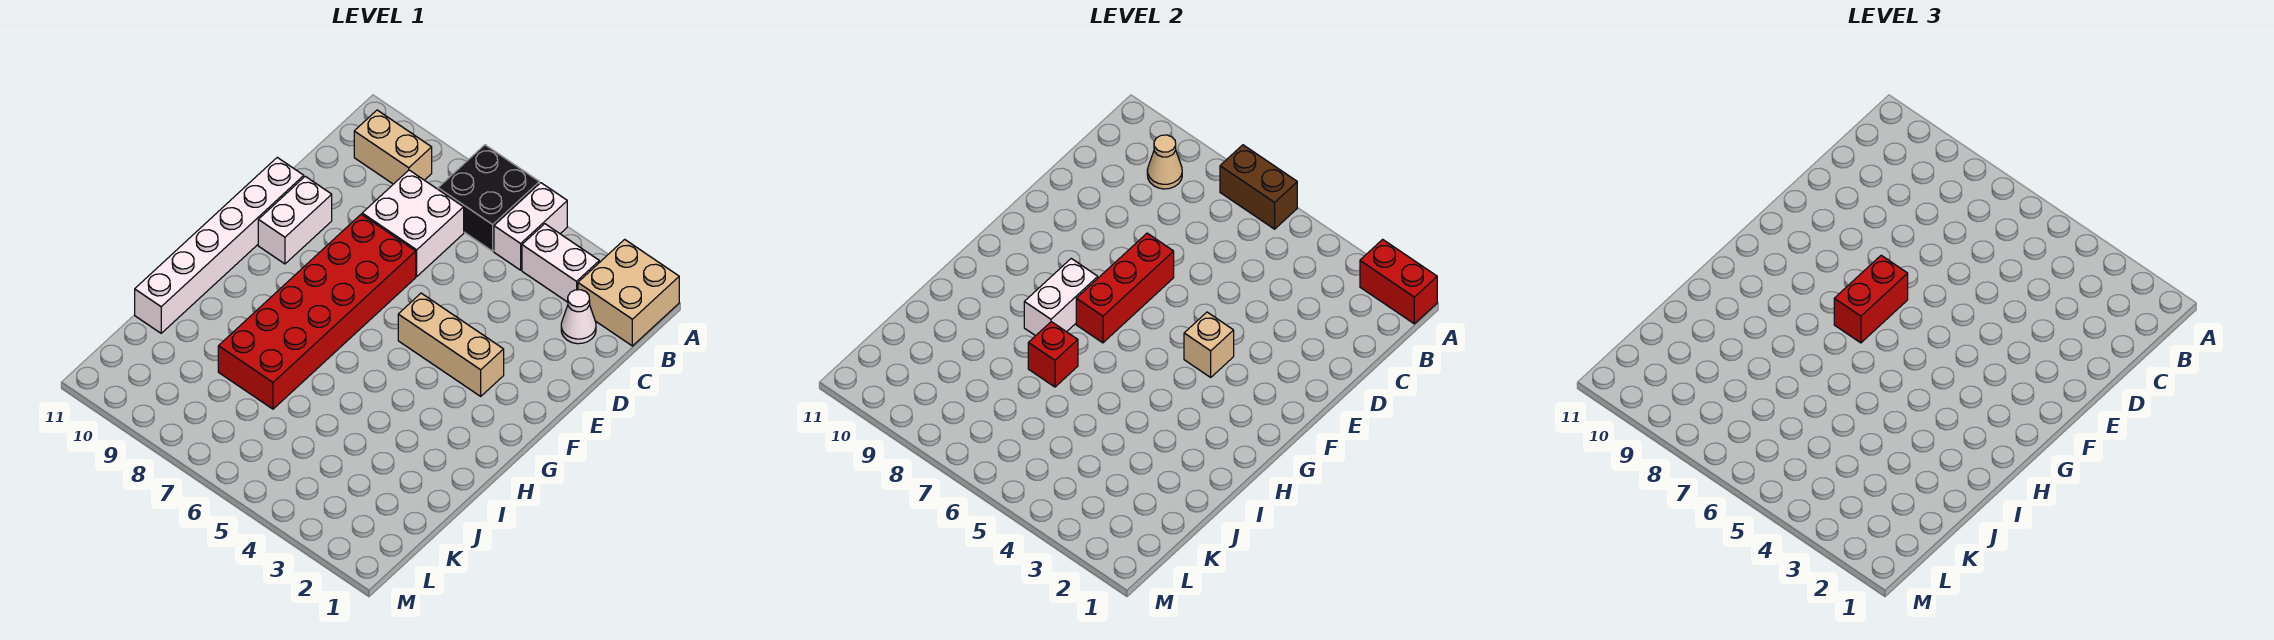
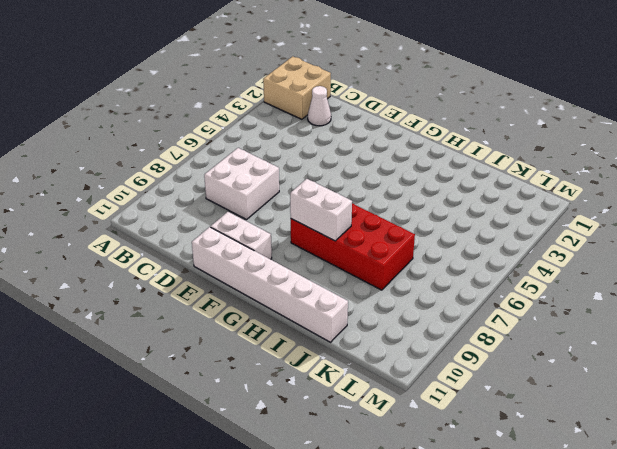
red 2x4 brick [291,203,415,290] -> red 2x6 brick [218,214,416,409]
none -> white 1x2 brick [494,183,567,270]
none -> black 2x2 brick [438,145,539,251]
none -> white 1x2 brick [522,224,599,302]

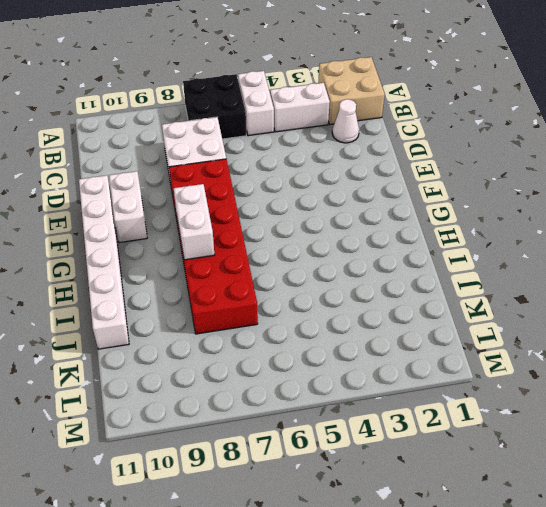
none -> tan 1x2 brick [354,110,432,184]
none -> tan 1x3 brick [398,293,504,396]
none -> red 1x2 brick [1360,239,1437,324]

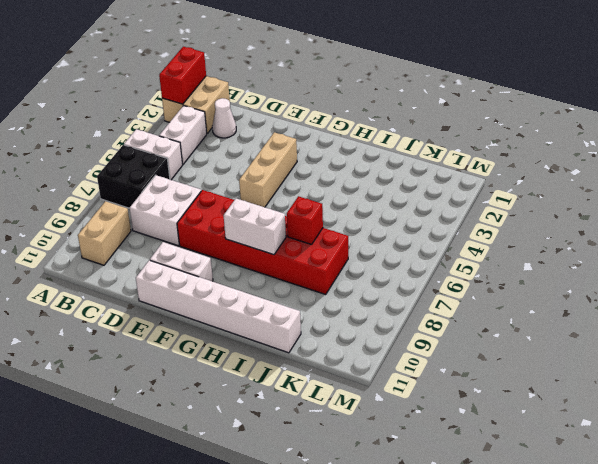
none -> brown 1x2 brick [1220,145,1297,229]
none -> tan 1x1 cone [1147,135,1182,189]
none -> red 1x3 brick [1076,233,1174,343]

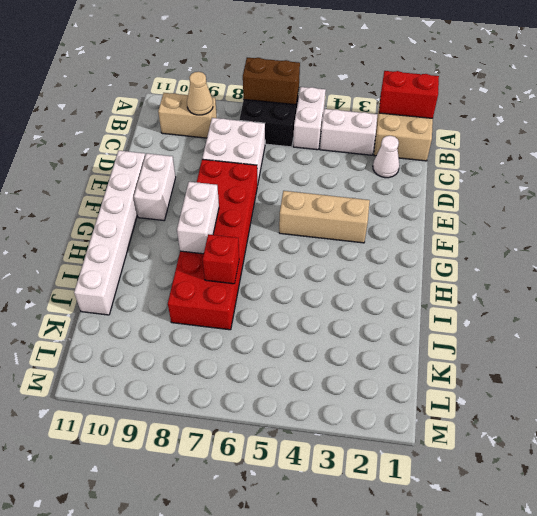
none -> red 1x3 brick [1076,233,1174,343]
none -> tan 1x1 brick [1184,312,1234,377]
none -> red 1x2 brick [1834,255,1908,343]

